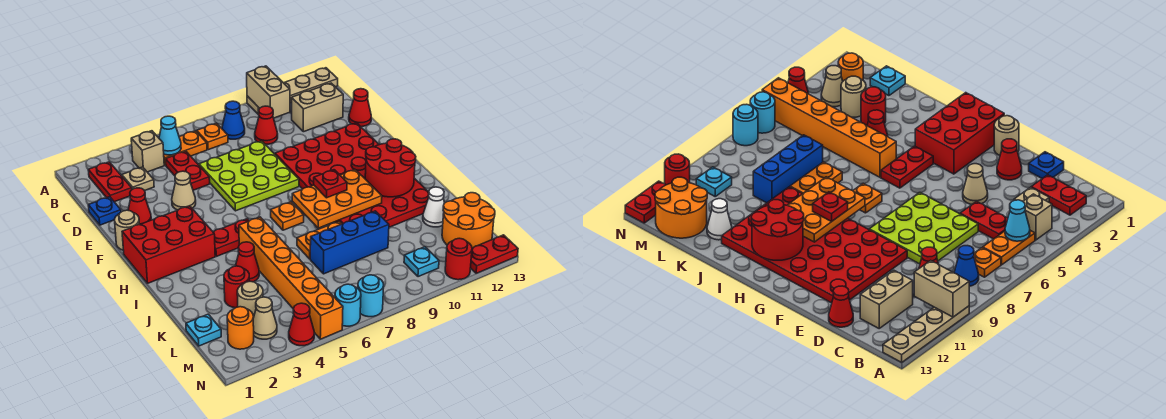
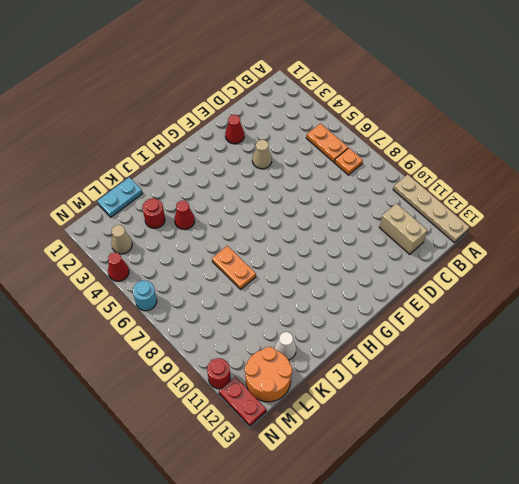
cyan 1x2 plate [97,177,142,217] -> cyan 1x1 plate [186,314,221,346]
none -> red 1x2 plate [88,162,132,202]
none -> tan 1x1 brick [131,131,164,172]
none -> blue 1x1 cone [222,101,245,139]
none -> tan 1x1 plate [122,167,154,191]

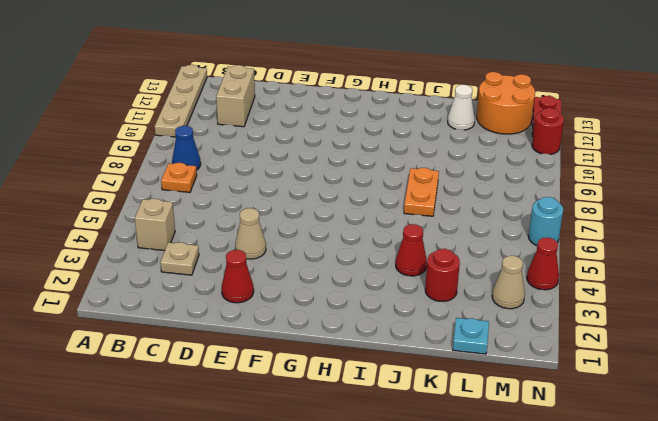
none -> red 1x2 plate [88,162,132,202]
none -> orange 1x2 plate [164,131,207,165]
none -> red 1x2 plate [166,151,210,190]
none -> red 1x1 cone [255,106,278,144]

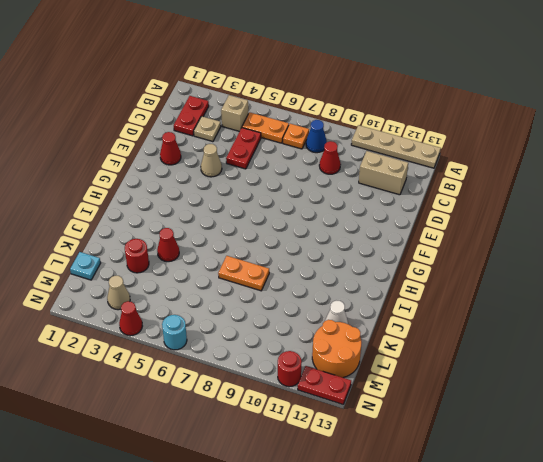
none -> blue 1x1 plate [88,197,121,225]
none -> lime 3x3 plate [199,141,299,211]
none -> red 1x1 cone [349,89,371,127]
none -> red 4x6 plate [275,123,429,227]

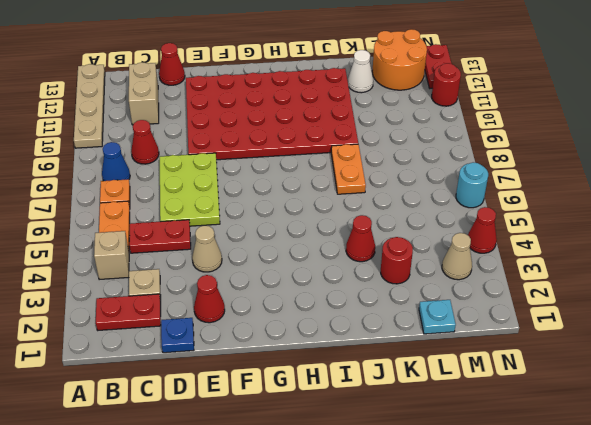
lime 2x3 plate [160,153,220,226] -> lime 3x3 plate [199,141,299,211]
none -> tan 1x1 round brick [115,210,140,250]
none -> red 2x3 brick [122,206,215,283]
none -> red 1x2 plate [213,219,249,256]
none -> orange 1x1 plate [271,202,304,230]

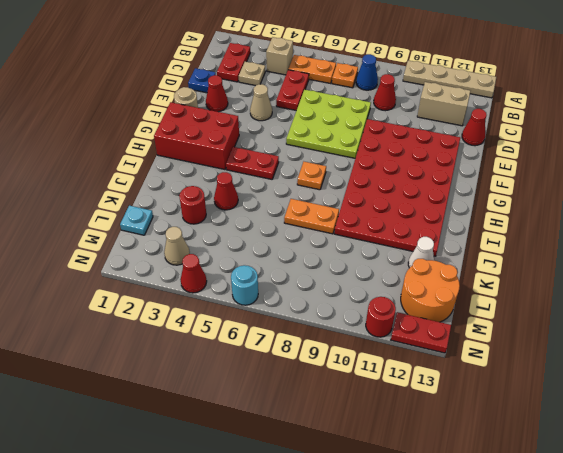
none -> orange 1x6 brick [239,217,343,339]
none -> blue 1x3 brick [310,211,389,274]
none -> tan 1x1 round brick [237,281,263,318]
none -> orange 1x1 round brick [227,307,254,349]

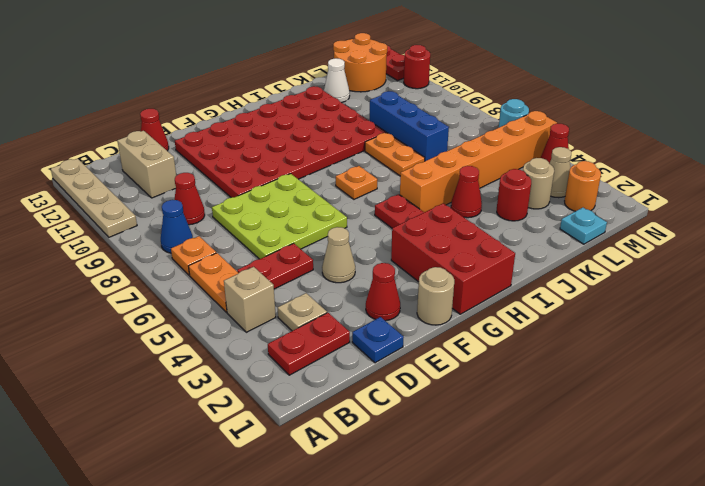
none -> cyan 1x1 plate [404,247,439,277]
none -> cyan 1x1 round brick [358,275,384,317]
none -> tan 1x2 brick [247,66,290,118]
none -> cyan 1x1 cone [159,116,181,155]

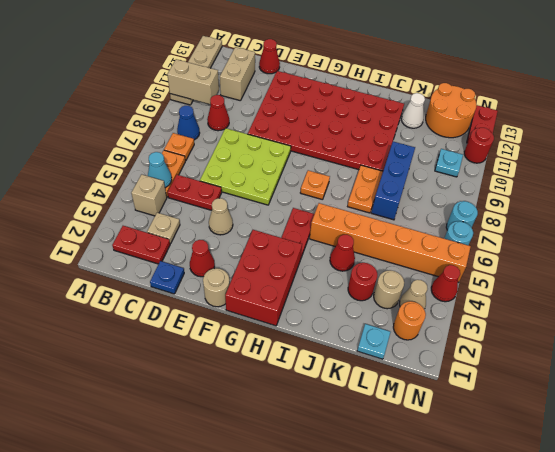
none -> orange 2x3 plate [292,169,382,228]
none -> red 2x2 round brick [365,139,416,197]
none -> red 1x1 plate [314,170,347,198]

